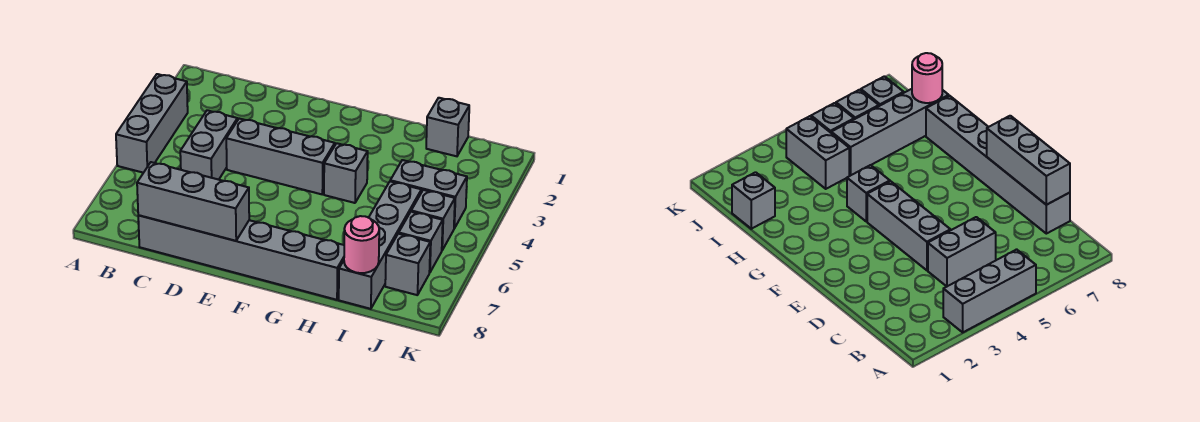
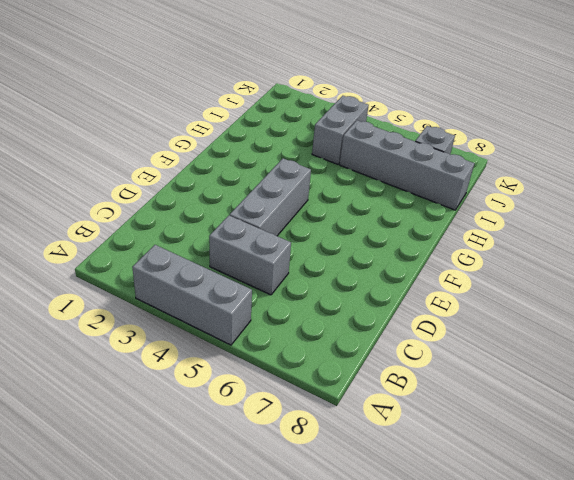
none -> grey 1x6 brick [138,215,344,300]
none -> grey 1x1 brick [324,143,368,203]
none -> grey 1x1 brick [426,98,469,156]

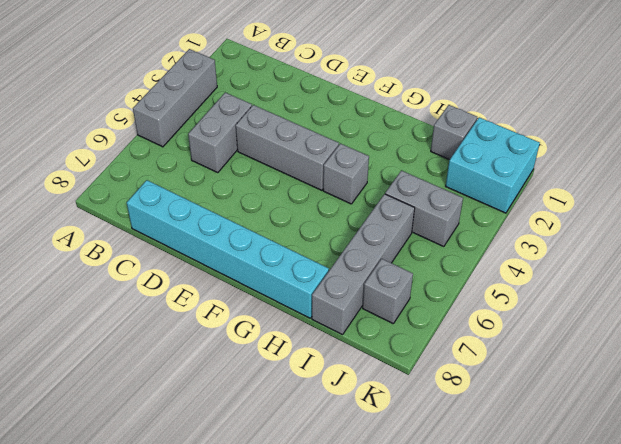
cyan 1x6 brick [127,180,329,318] -> grey 1x6 brick [138,215,344,300]
cyan 2x2 brick [446,117,540,213] -> none
none -> grey 1x1 brick [411,190,455,250]
none -> grey 1x1 brick [399,212,443,273]
none -> grey 1x3 brick [137,162,249,241]

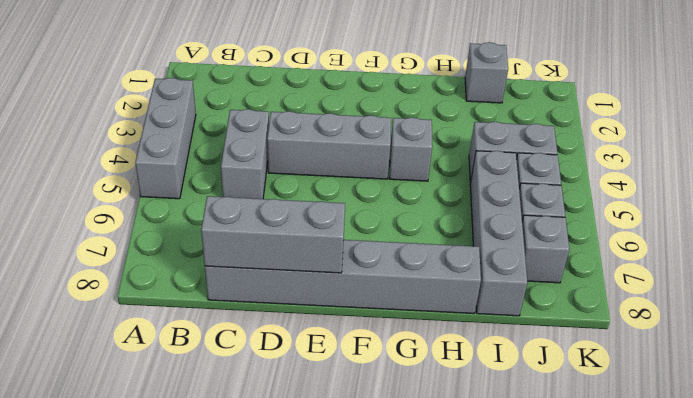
none -> pink 1x1 round brick [344,216,379,273]

